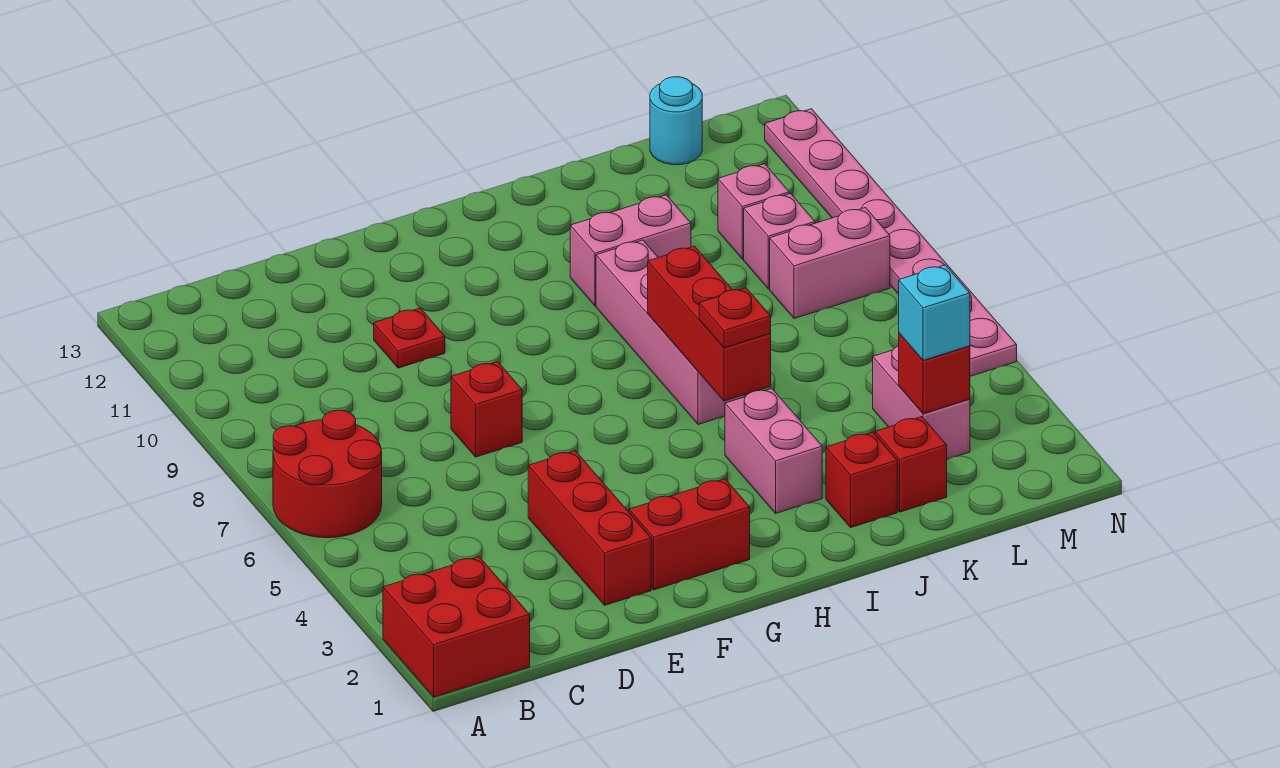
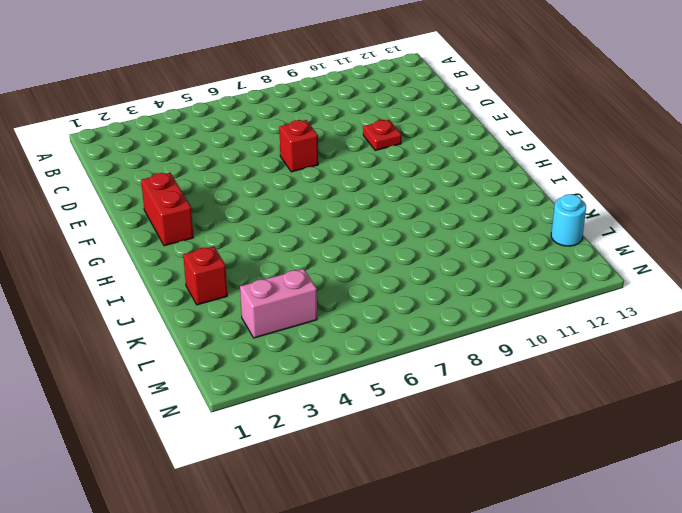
none -> red 2x2 brick [383,557,530,697]
none -> red 2x2 round brick [273,410,382,538]
none -> red 1x3 brick [528,451,651,605]

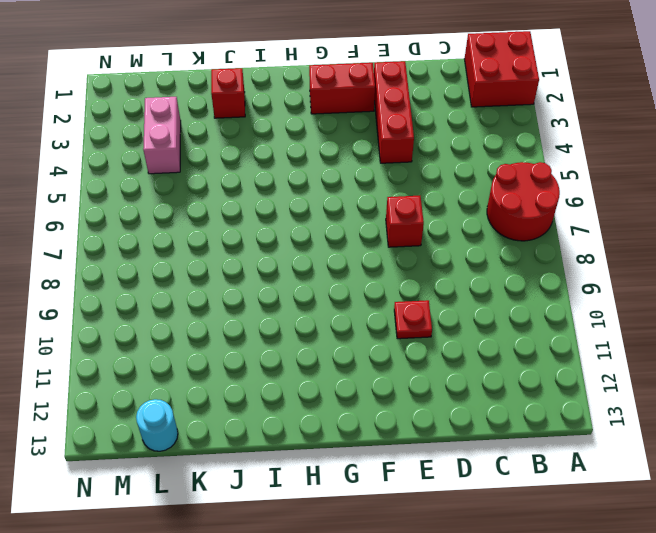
none -> pink 1x2 brick [725,388,822,513]
none -> pink 1x4 brick [596,240,745,425]
none -> pink 1x2 brick [570,195,691,306]

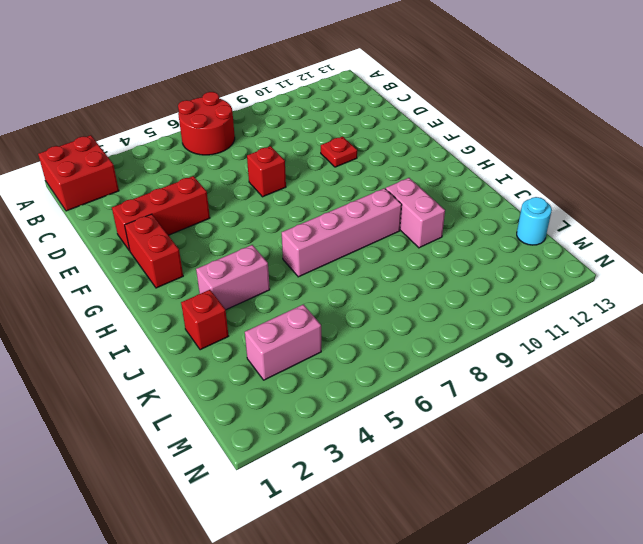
none -> red 1x1 brick [875,417,947,512]
none -> pink 1x2 brick [770,208,890,319]
none -> pink 1x1 brick [744,193,815,289]

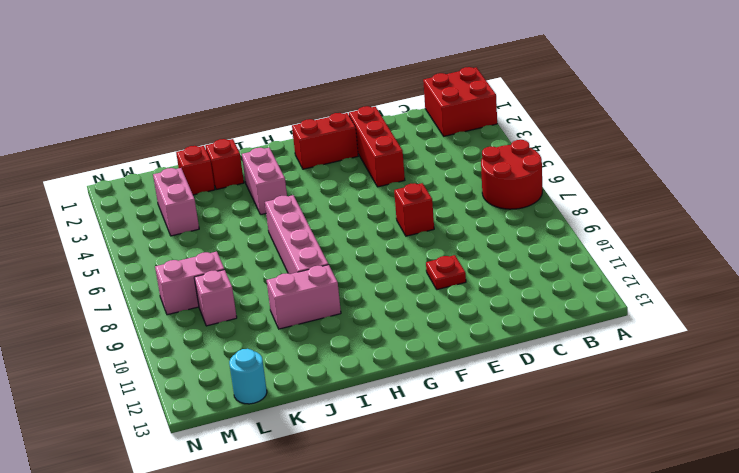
none -> pink 1x1 brick [718,164,789,259]
none -> pink 1x8 plate [765,109,1017,376]
none -> red 1x3 brick [648,246,771,401]

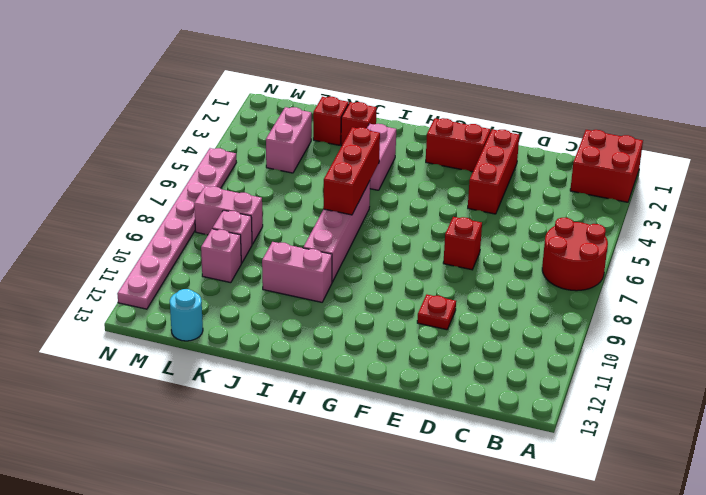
none -> red 1x1 brick [899,333,970,414]
none -> red 1x1 plate [699,288,771,348]
none -> cyan 1x1 brick [899,265,970,360]

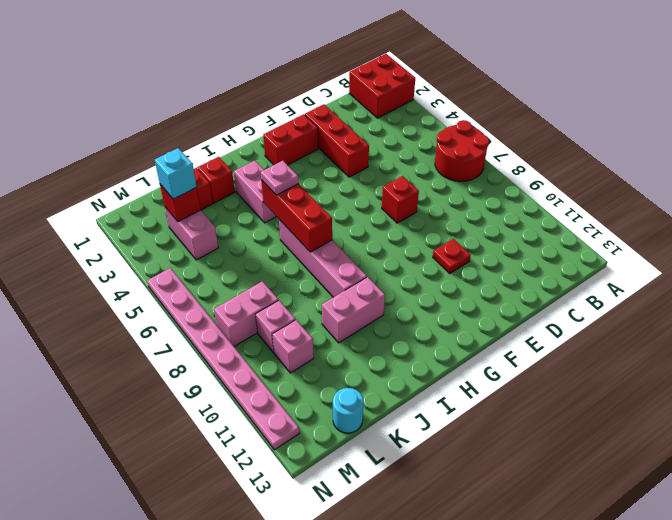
pink 1x1 plate [261,161,299,195] -> red 1x1 plate [699,288,771,348]

